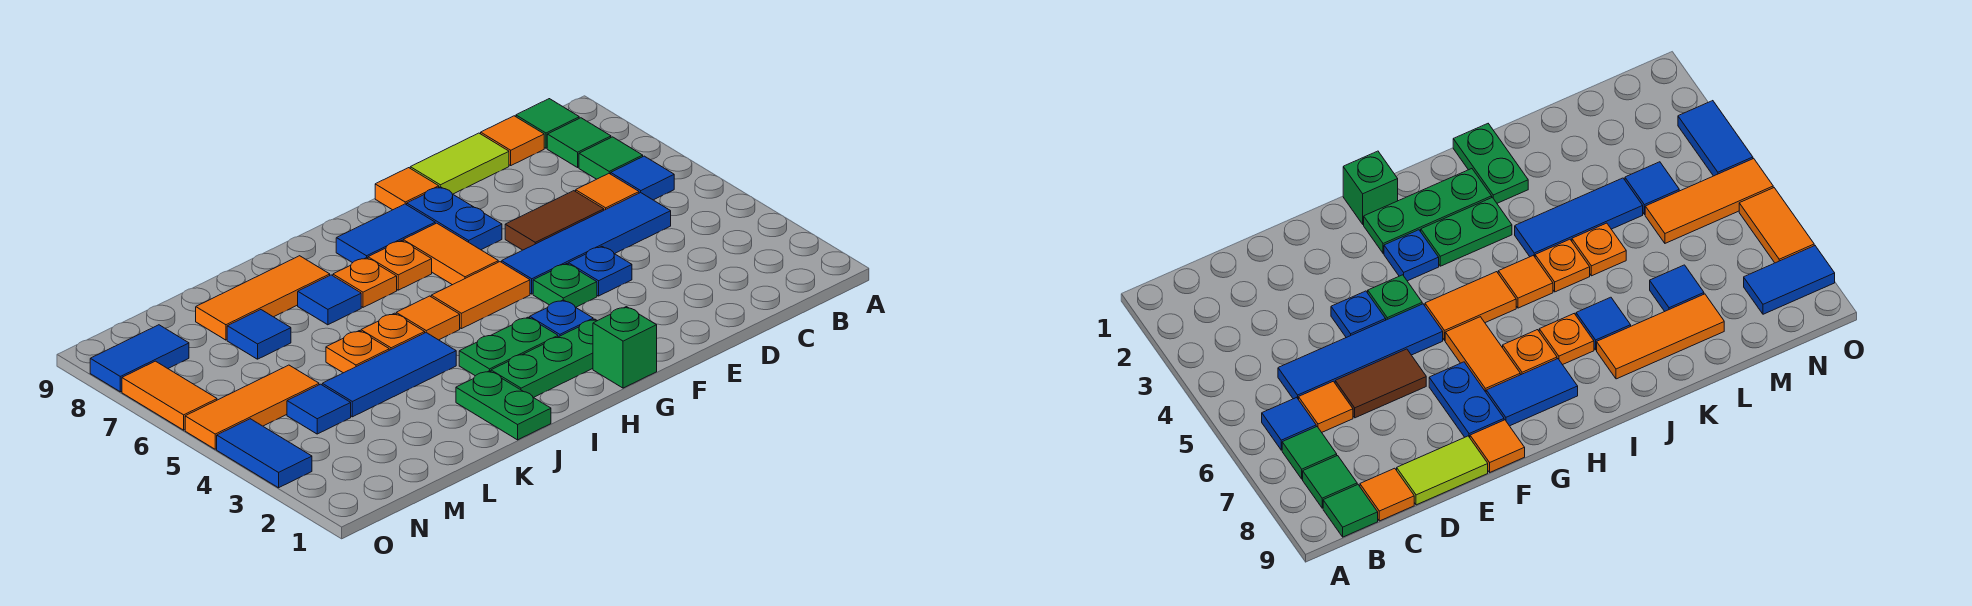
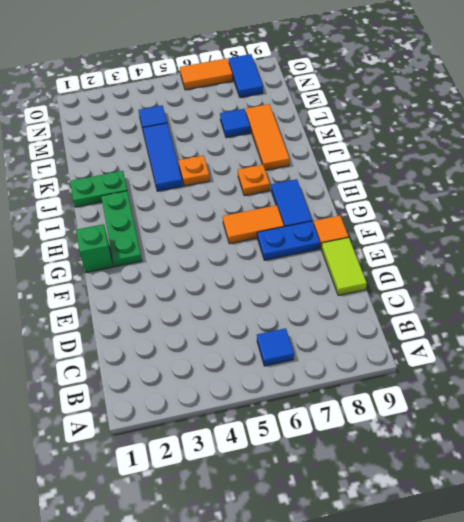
none -> green 1x1 tile [579,137,643,179]
none -> green 1x1 tile [547,118,611,167]
none -> green 1x1 tile [516,99,579,148]
none -> blue 1x4 tile [502,193,671,294]

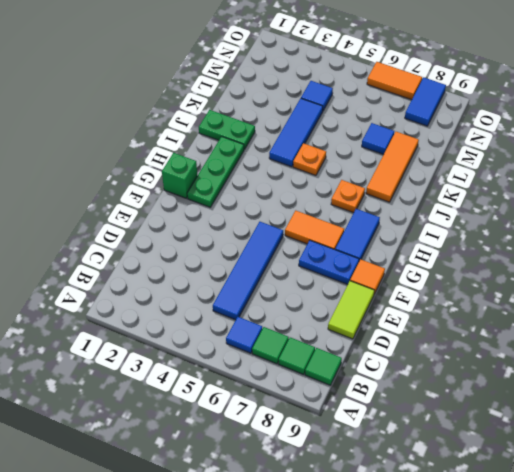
none -> orange 1x1 tile [576,174,639,210]
none -> orange 1x1 tile [481,116,544,165]
none -> brown 1x2 tile [505,191,604,250]
none -> blue 1x1 plate [568,246,632,296]

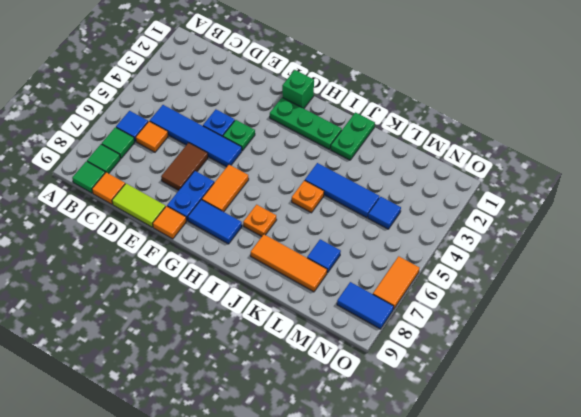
brown 1x2 tile [161,143,208,190] -> brown 1x2 tile turned to [505,191,604,250]
none -> blue 1x1 plate [530,300,593,337]
none -> orange 1x2 tile [431,262,530,329]
none -> green 1x2 plate [459,317,558,376]
none -> orange 1x1 plate [368,241,432,290]

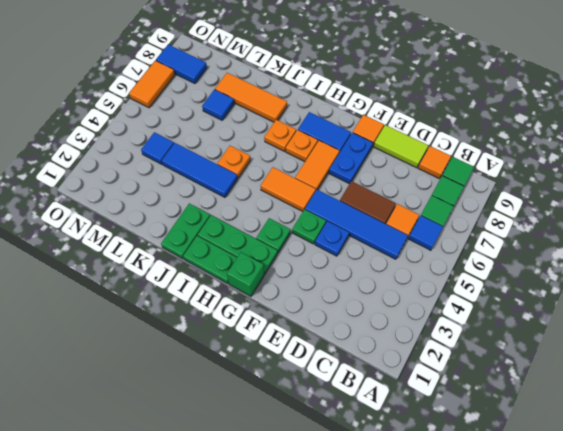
green 1x1 plate [256,218,291,253] -> blue 1x1 plate [530,300,593,337]
green 1x2 plate [183,236,237,284] -> green 1x2 plate moved to [459,317,558,376]
none -> orange 1x1 tile [396,296,460,340]
none -> blue 1x1 tile [298,275,361,325]
none -> orange 1x1 plate [326,331,389,373]
none -> orange 1x3 tile [185,365,319,449]

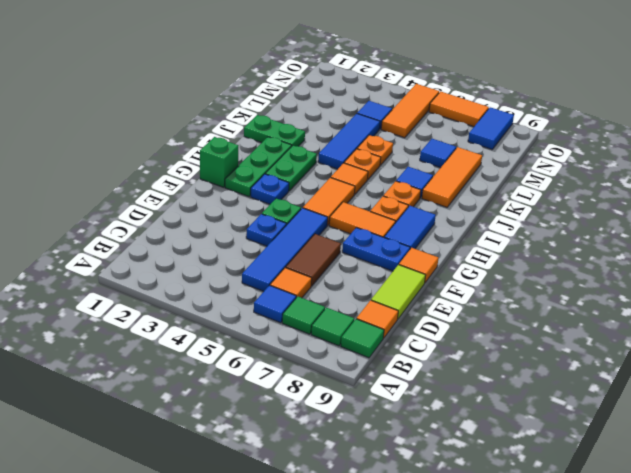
none -> blue 1x2 tile [217,419,312,488]

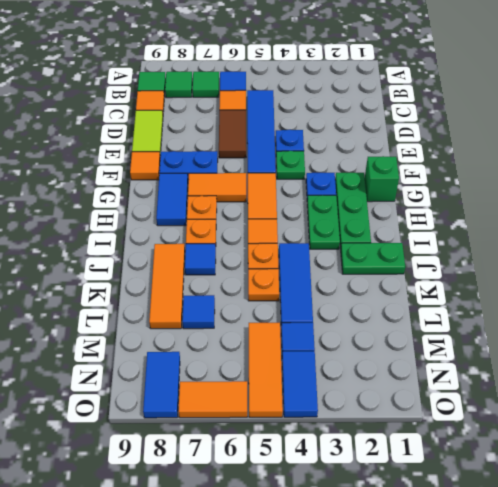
blue 1x2 tile [282,351,318,417] -> blue 1x2 tile turned to [217,419,312,488]

